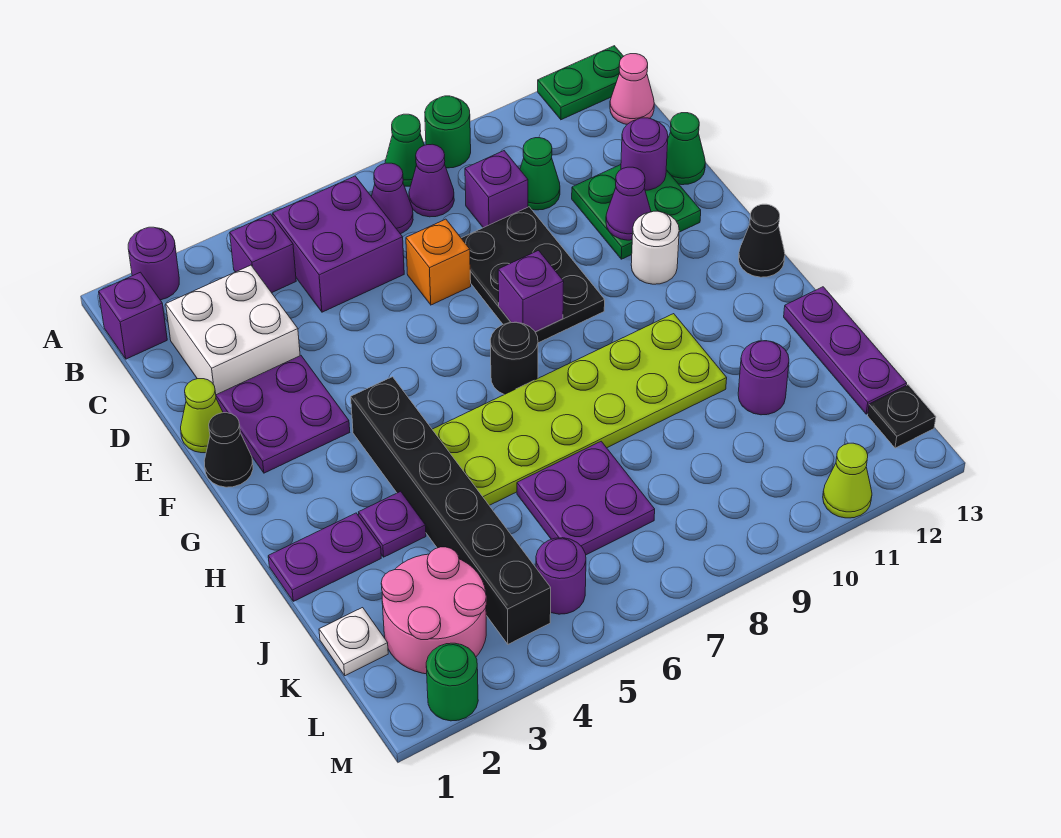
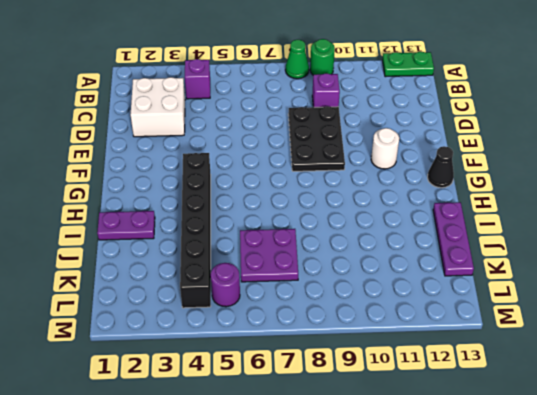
none -> purple 1x1 round brick [128,227,179,300]
none -> purple 1x1 brick [99,272,167,359]
none -> purple 2x2 brick [273,176,404,312]
none -> purple 1x1 cone [371,163,413,234]

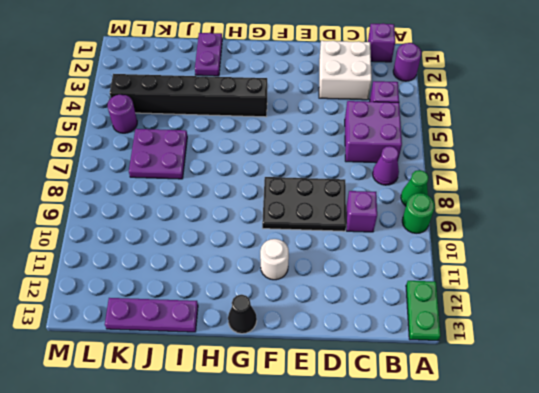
none -> purple 1x1 cone [409,144,454,217]
none -> pink 1x1 cone [610,54,654,124]
none -> green 1x1 cone [520,138,560,210]
none -> orange 1x1 brick [406,219,471,305]

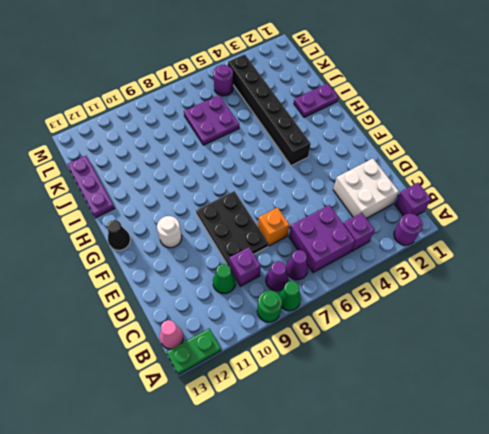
none -> green 2x2 plate [572,165,701,259]
none -> green 1x1 cone [666,113,705,185]
none -> lime 1x1 cone [181,379,223,453]
none -> purple 2x2 plate [216,356,350,473]

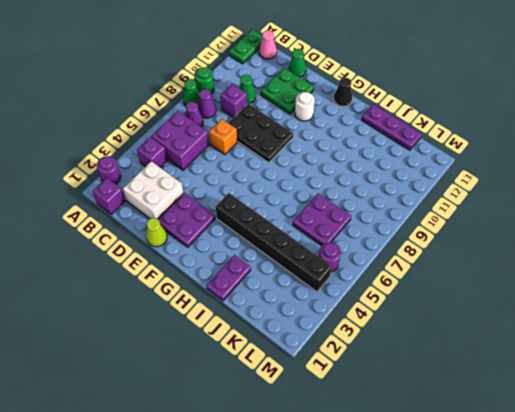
none -> black 1x1 cone [204,413,253,487]
none -> black 1x1 round brick [490,322,538,395]
none -> lime 2x6 plate [432,314,727,505]
none -> purple 1x1 plate [359,491,426,557]

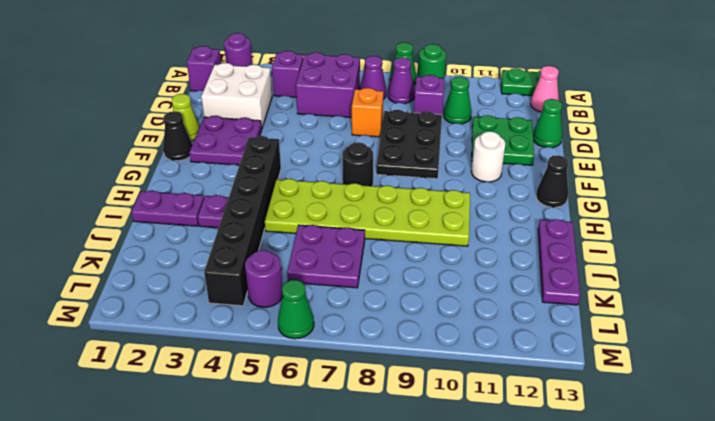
green 1x1 cone [278,280,314,339] -> none
none -> purple 1x1 round brick [738,341,789,415]
none -> white 1x1 plate [319,608,388,676]
none -> pink 2x2 round brick [381,547,486,674]
none -> black 1x1 plate [868,385,936,448]

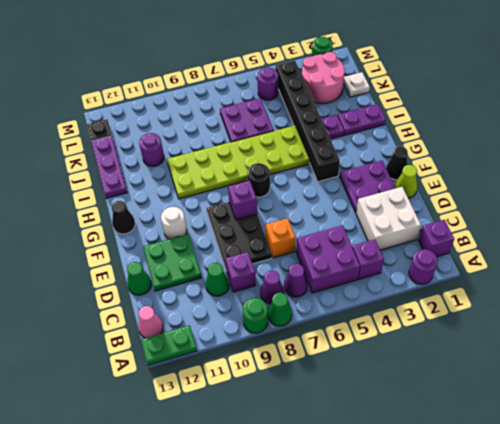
none -> lime 1x1 cone [823,443,872,518]
none -> purple 1x1 round brick [621,118,668,190]
none -> purple 1x1 cone [606,167,651,240]

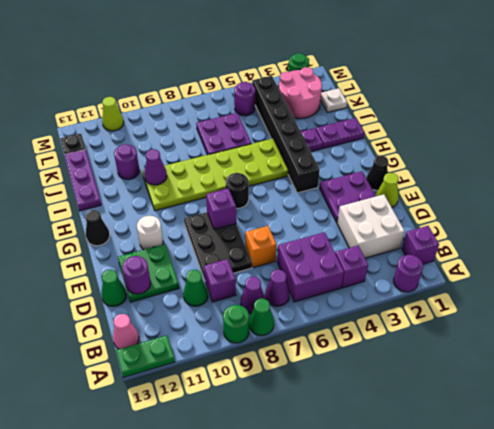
purple 1x1 cone [144,149,167,185] -> purple 1x1 cone moved to [606,167,651,240]

